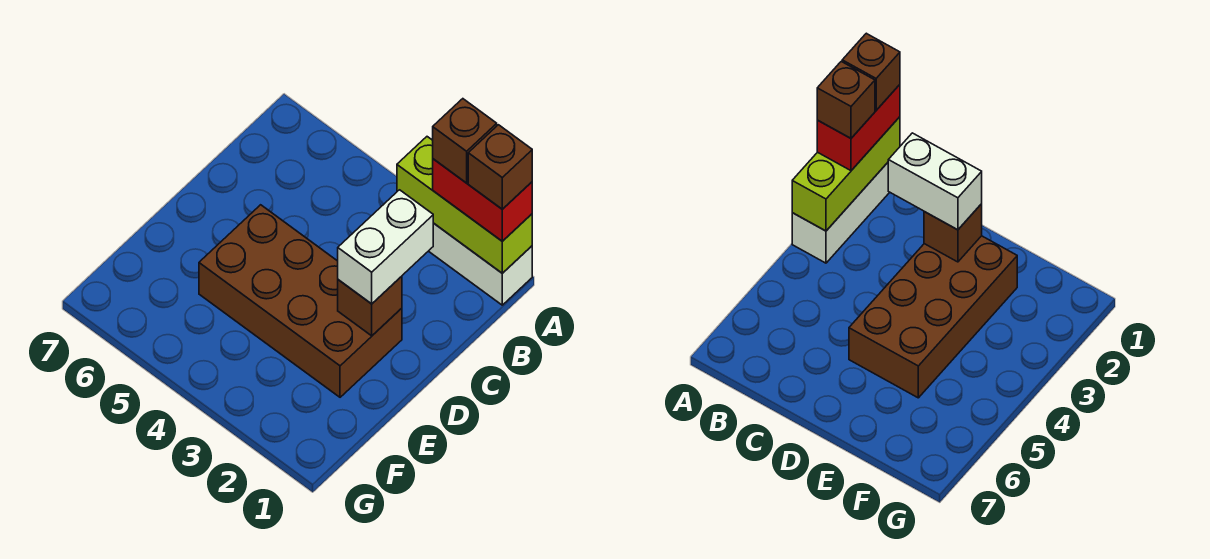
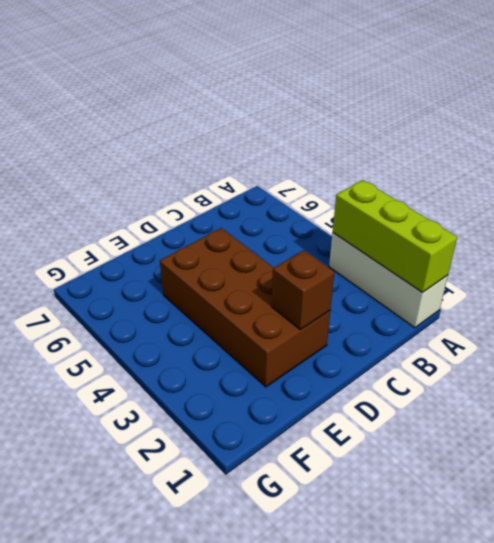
none -> red 1x2 brick [433,159,532,241]
none -> white 1x2 brick [338,190,433,304]

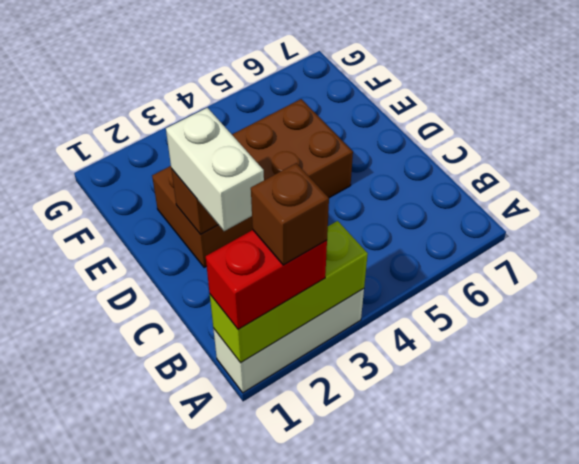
none -> brown 1x1 brick [468,125,532,209]

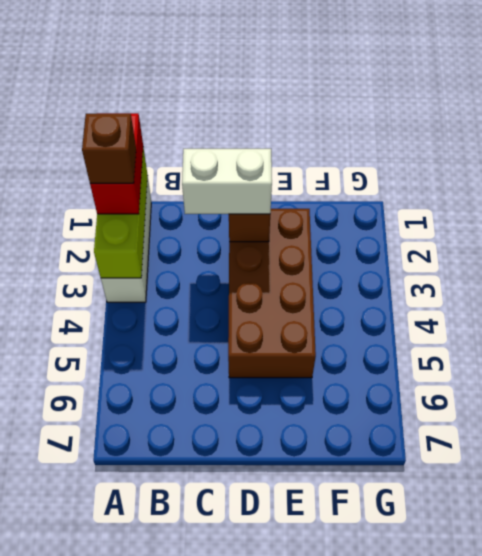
none -> brown 1x1 brick [468,125,532,209]

